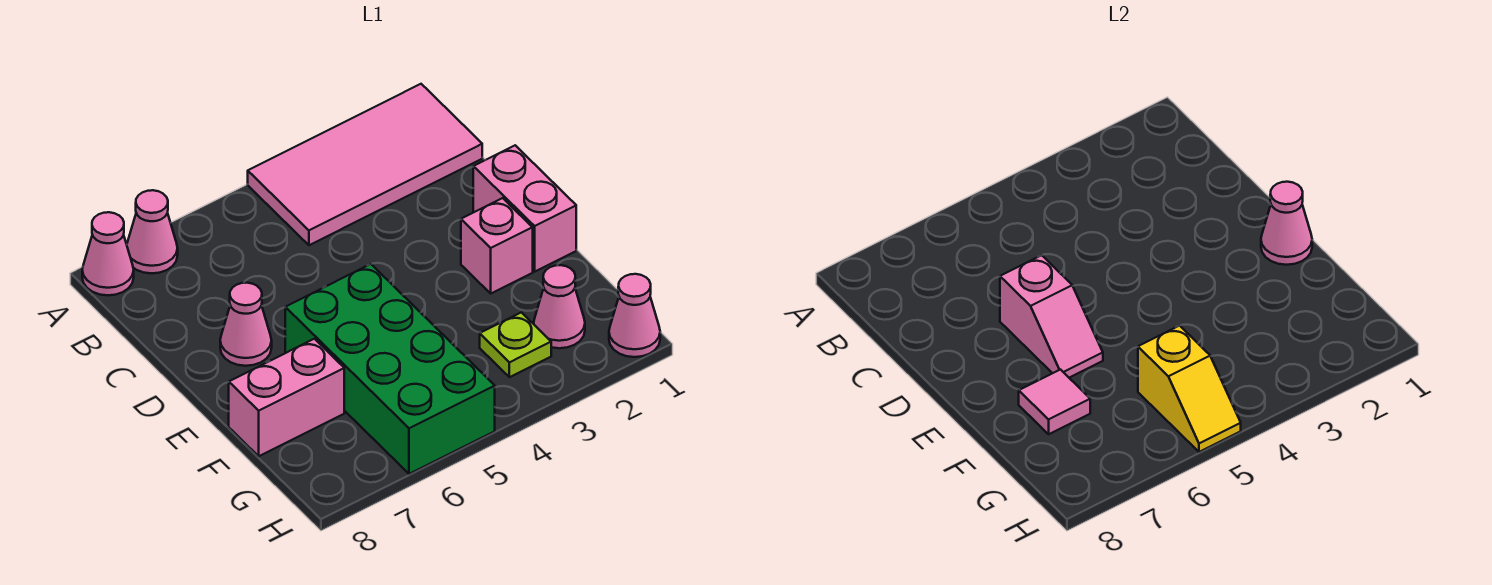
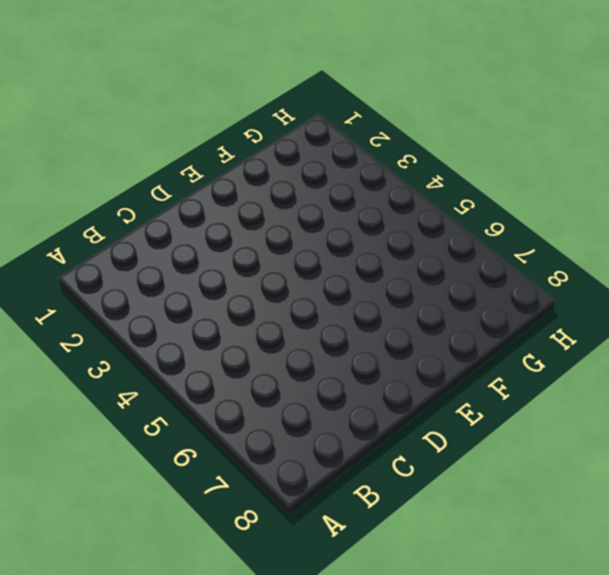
none -> pink 2x4 tile [248,84,482,245]
none -> pink 1x1 cone [127,190,178,273]
none -> pink 1x1 cone [82,212,134,295]

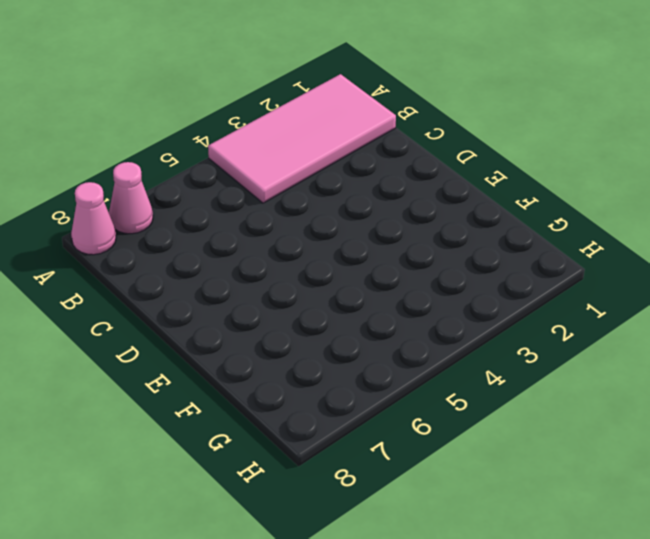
none -> pink 1x2 brick [473,145,576,271]
none -> pink 1x1 cone [220,283,272,366]
none -> pink 1x1 brick [461,198,533,293]

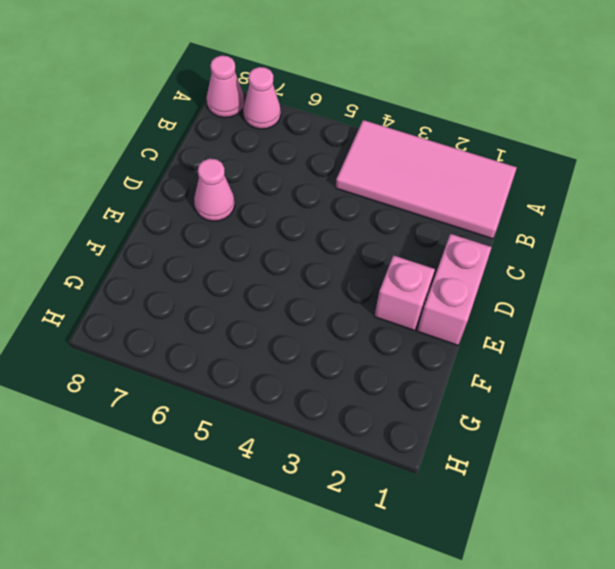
none -> green 2x4 brick [285,264,495,474]
none -> pink 1x2 brick [229,339,344,456]
none -> pink 1x1 cone [534,265,585,348]

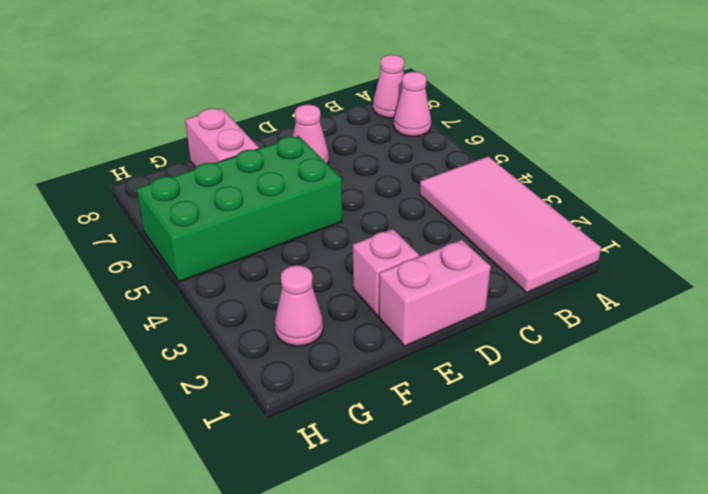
none -> lime 1x1 plate [480,312,551,377]
none -> pink 1x1 cone [609,274,660,357]
none -> pink 1x2 slope [1000,255,1103,378]

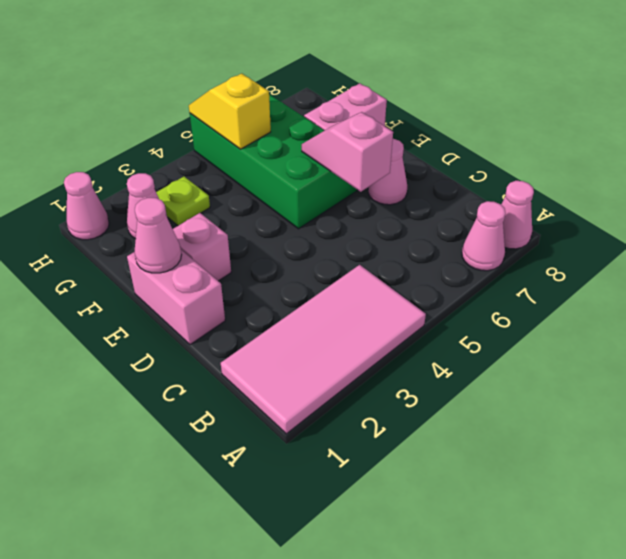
none -> pink 1x1 tile [1019,370,1090,434]

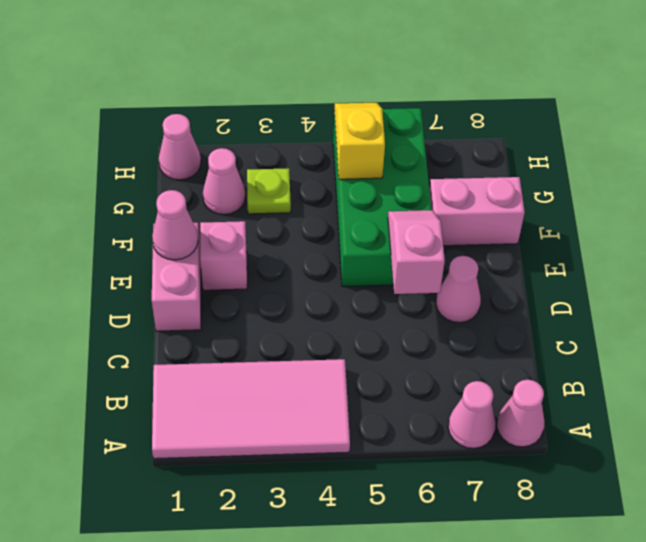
none -> pink 1x1 tile [1019,370,1090,434]

